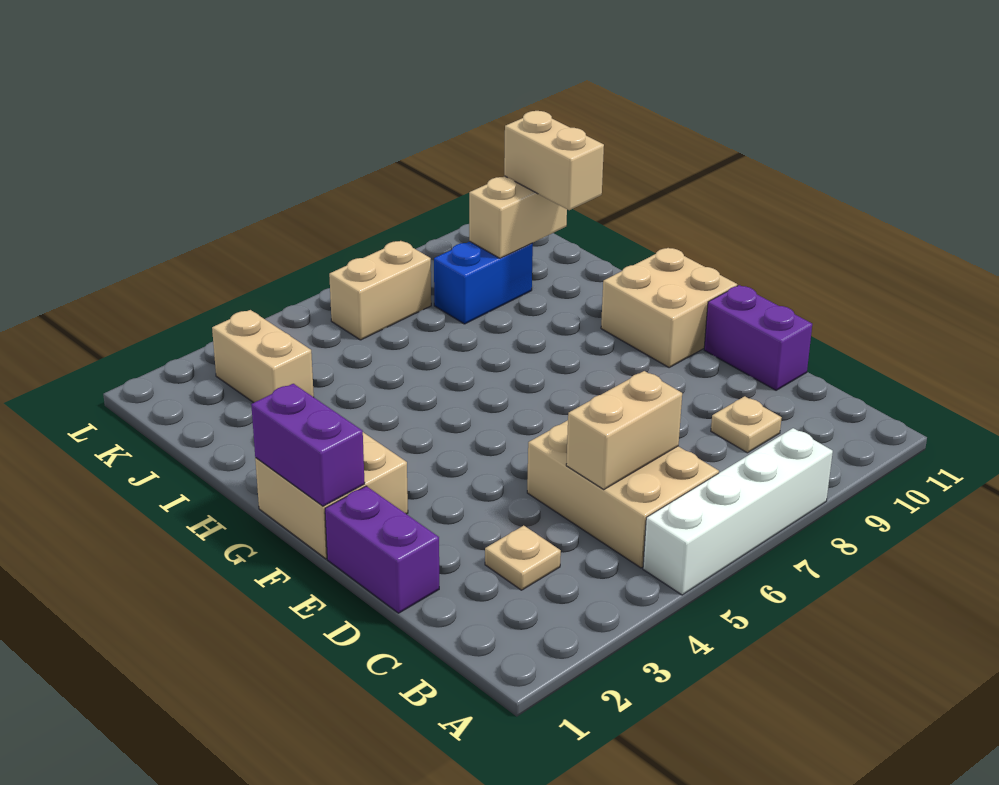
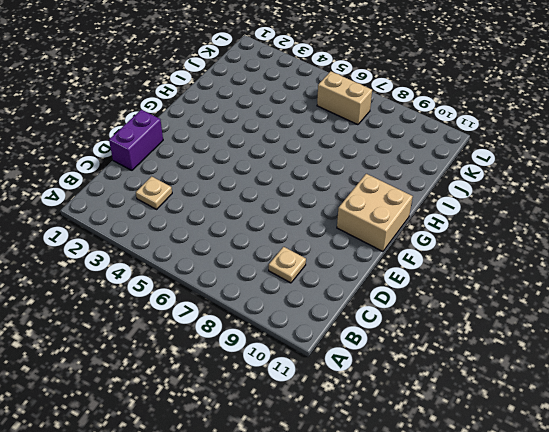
none -> white 1x4 brick [643,428,833,595]
none -> tan 2x3 brick [527,420,719,568]
none -> purple 1x2 brick [704,285,812,390]

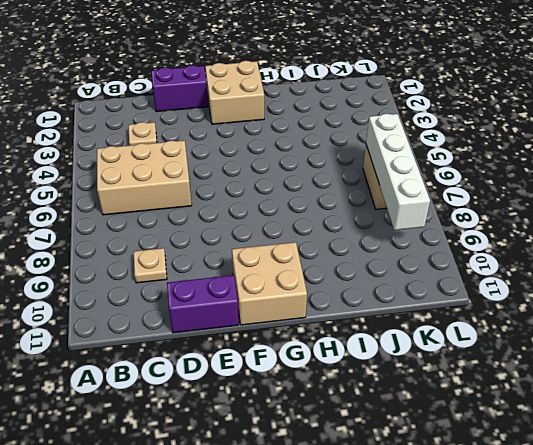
white 1x4 brick [366,114,430,230] -> white 1x4 brick moved to [643,428,833,595]
none -> tan 1x2 brick [212,310,314,403]
none -> blue 1x2 brick [434,241,533,324]
none -> tan 1x2 brick [566,371,682,490]

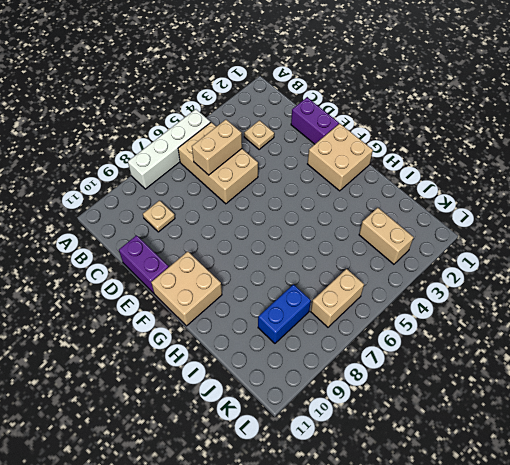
none -> purple 1x2 brick [251,384,365,506]
none -> tan 1x2 brick [469,176,567,258]
none -> tan 1x2 brick [504,111,604,210]

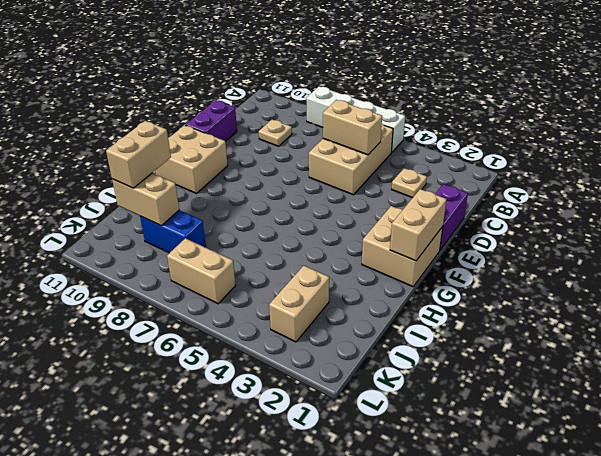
tan 1x2 brick [390,189,447,261] -> purple 1x2 brick [251,384,365,506]

